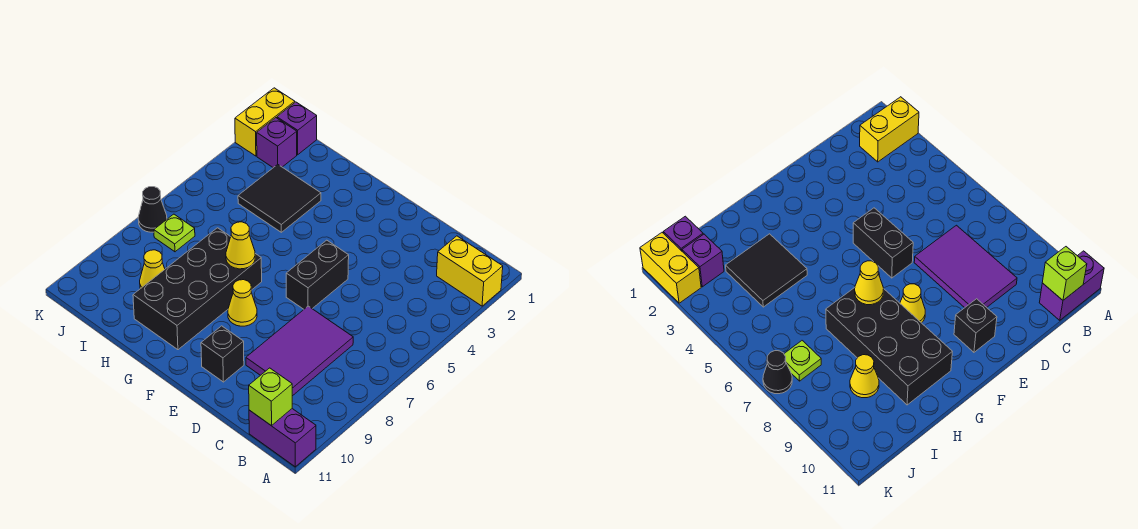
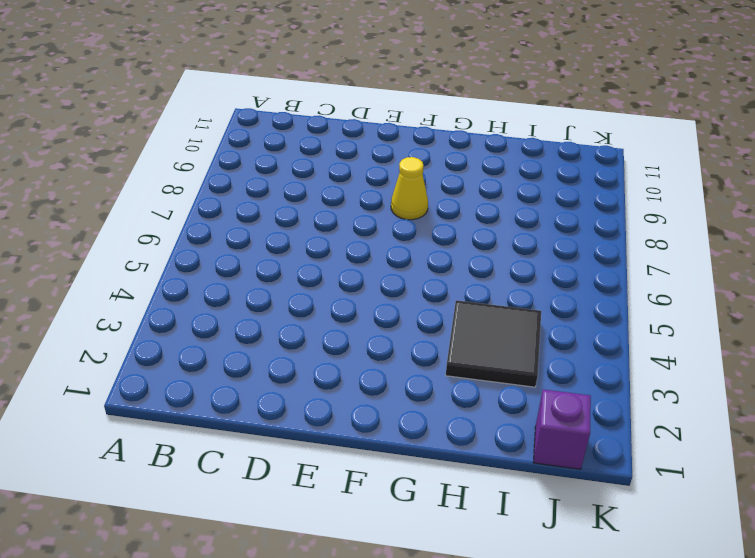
none -> yellow 1x2 brick [437,236,503,306]
none -> purple 1x2 brick [249,409,316,467]
none -> purple 2x3 tile [246,306,353,396]

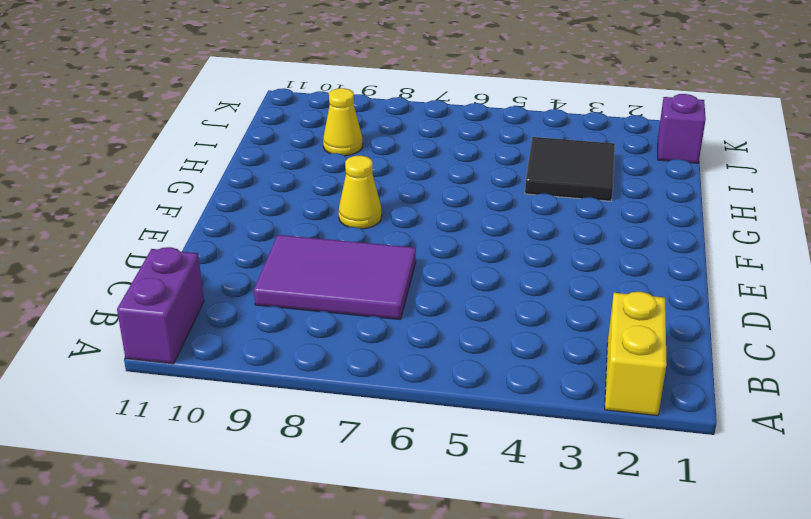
none -> black 1x2 brick [286,240,349,309]
none -> black 1x1 brick [201,326,244,382]
none -> black 2x4 brick [133,228,262,350]

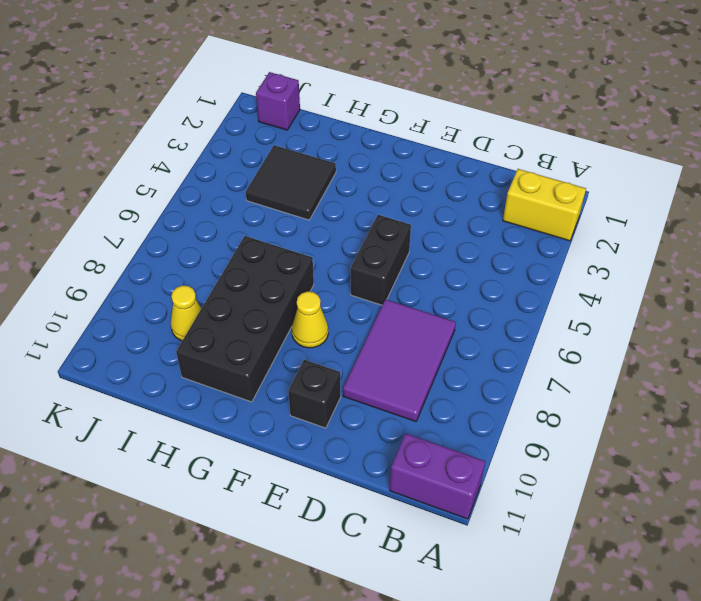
none -> purple 1x1 brick [257,118,297,168]
none -> lime 1x1 plate [154,214,195,252]
none -> yellow 1x2 brick [235,88,295,156]

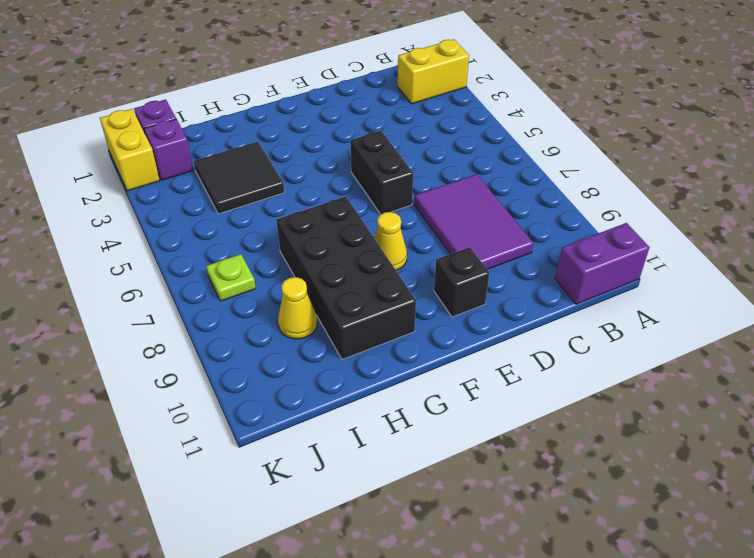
none -> black 1x1 cone [138,187,167,232]
none -> lime 1x1 brick [249,368,292,426]
none -> yellow 1x1 cone [226,222,255,269]

